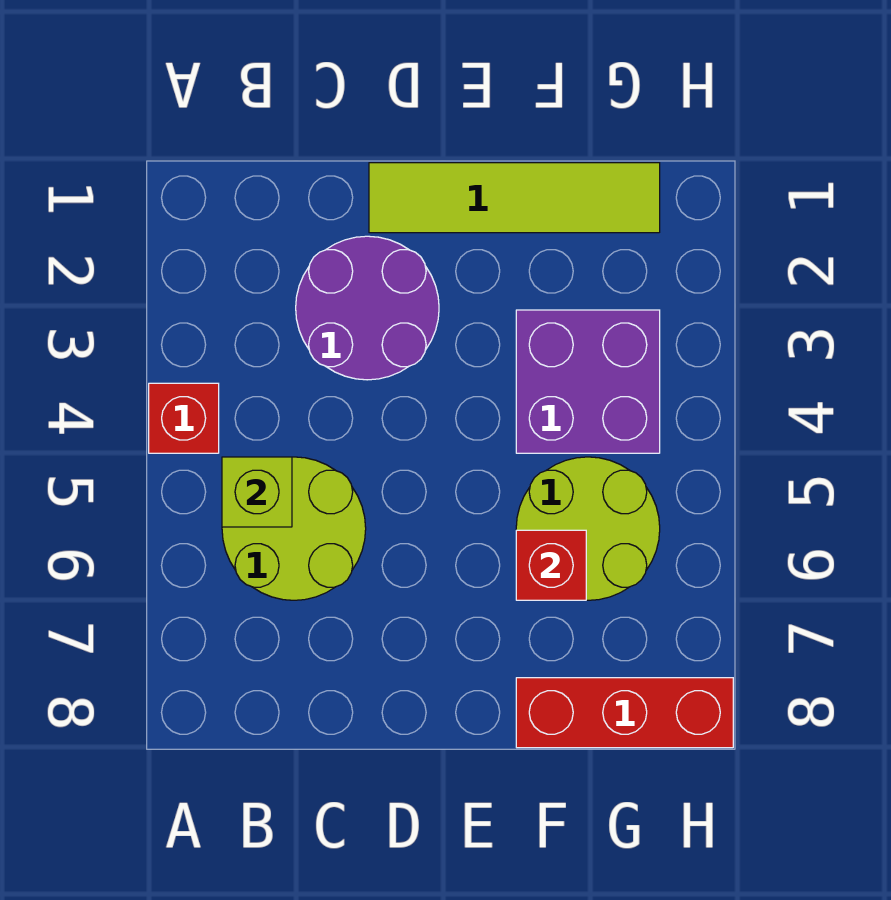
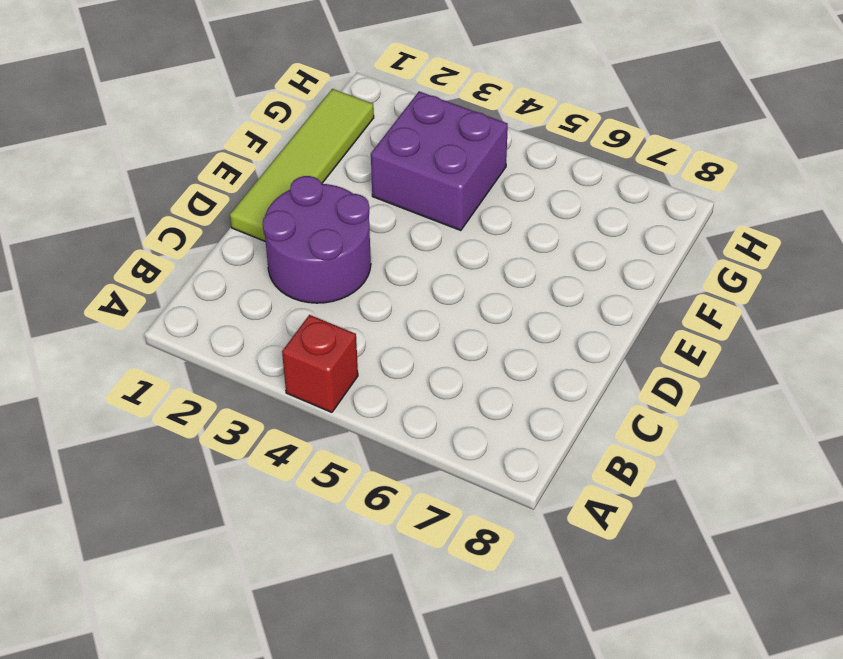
none -> lime 2x2 round brick [222,457,366,600]
none -> lime 2x2 round brick [516,457,660,600]

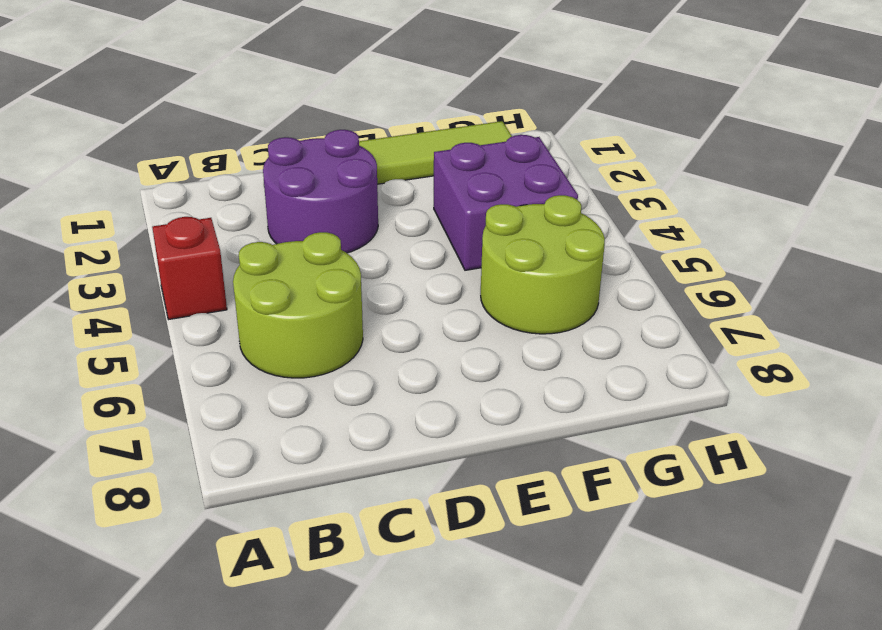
none -> red 1x3 brick [516,678,733,748]
none -> lime 1x1 brick [222,457,292,527]

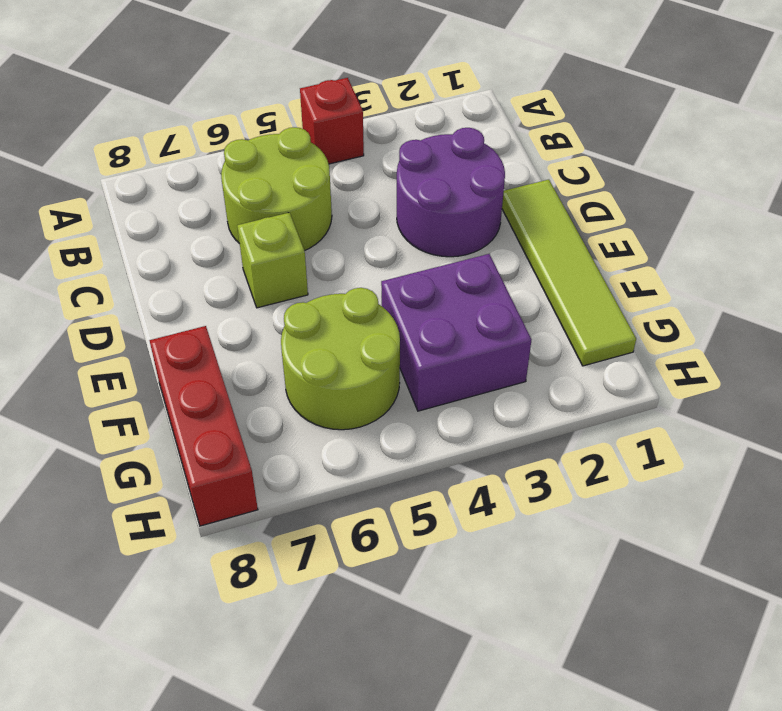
lime 1x1 brick [237,213,308,308] -> lime 1x1 brick moved to [222,457,292,527]
none -> red 1x1 brick [516,530,586,600]

